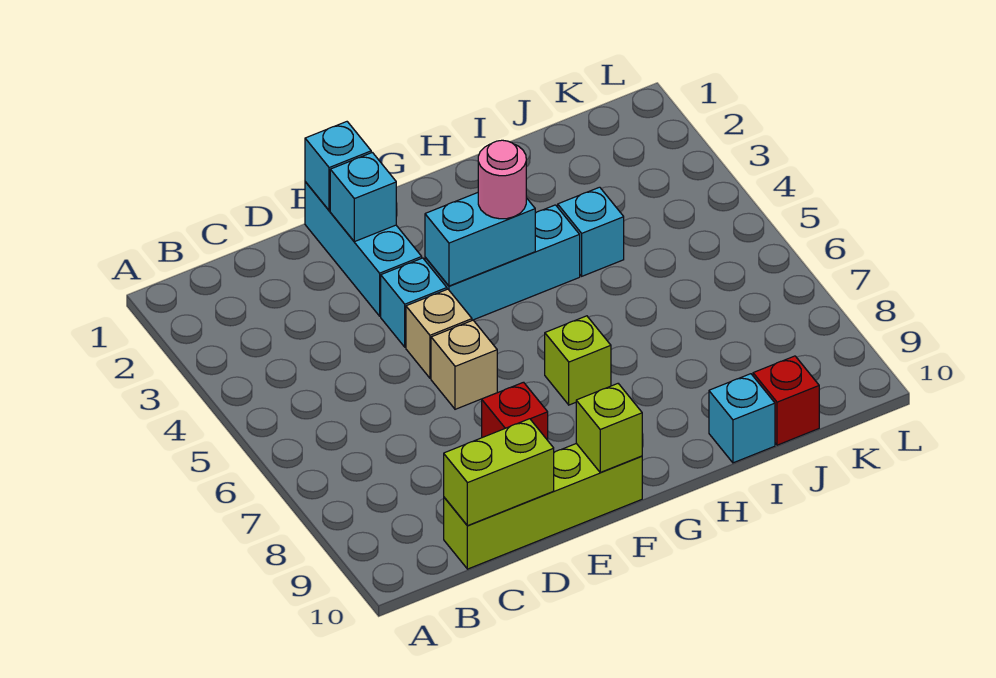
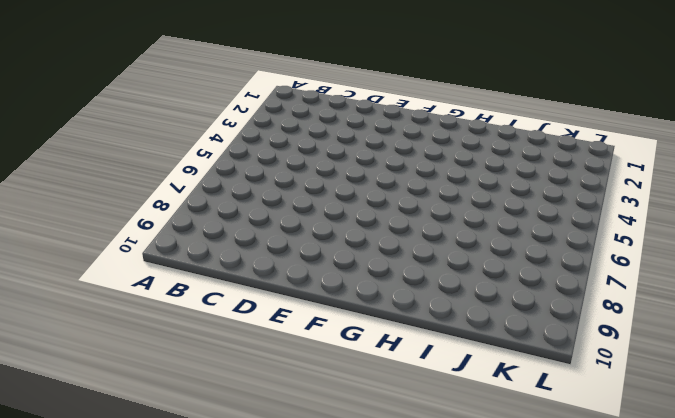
none -> lime 1x4 brick [444,444,642,569]
none -> cyan 1x3 brick [305,182,422,316]
none -> cyan 1x1 brick [381,258,447,347]

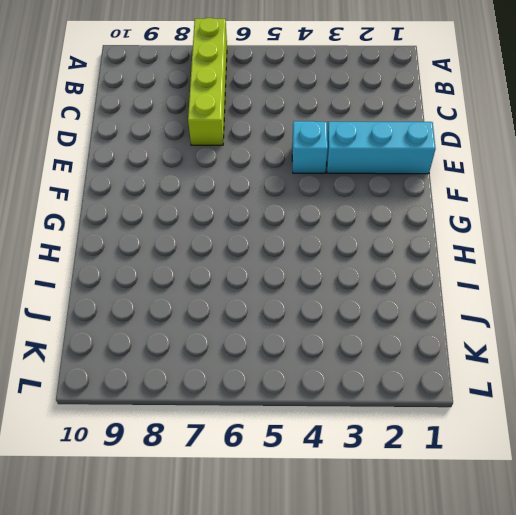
lime 1x4 brick [188,18,227,145] -> lime 1x4 brick moved to [444,444,642,569]
none -> tan 1x1 brick [406,289,472,378]
none -> tan 1x1 brick [431,320,497,409]
none -> red 1x1 brick [482,382,548,440]

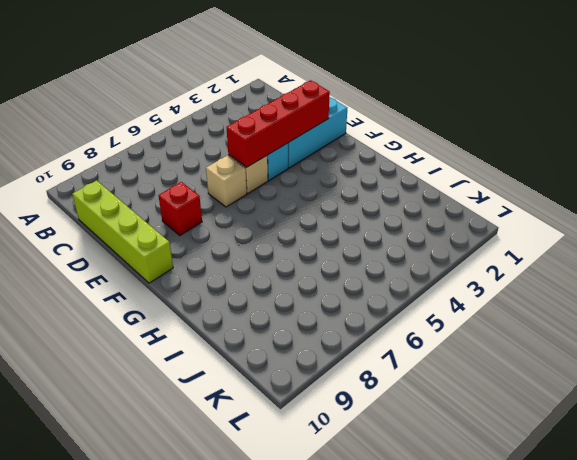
red 1x4 brick [227,80,330,167] -> cyan 1x1 brick [330,152,396,242]
none -> cyan 1x3 brick [425,205,580,320]
none -> lime 1x1 brick [545,316,611,405]
none -> cyan 1x1 brick [558,187,624,276]

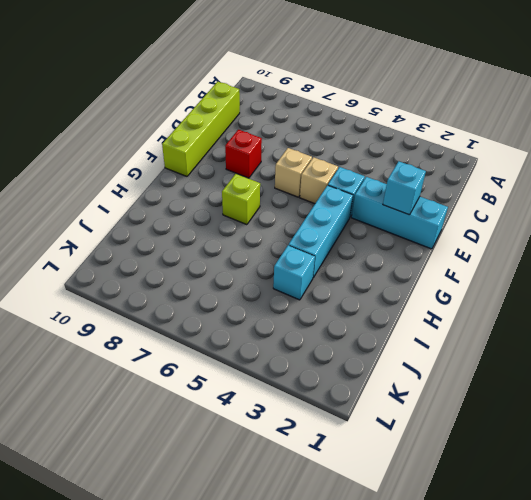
none -> cyan 1x1 brick [709,374,775,463]
none -> red 1x1 brick [753,356,819,445]
none -> lime 1x2 brick [444,419,554,526]

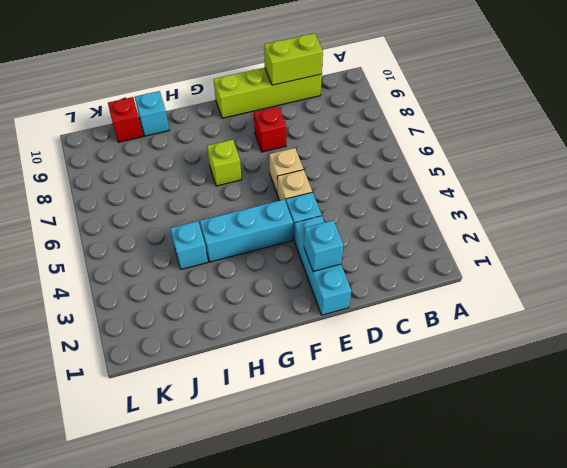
none -> cyan 1x1 brick [305,122,371,211]
none -> cyan 1x2 brick [425,193,535,286]
none -> lime 1x1 brick [576,384,642,472]

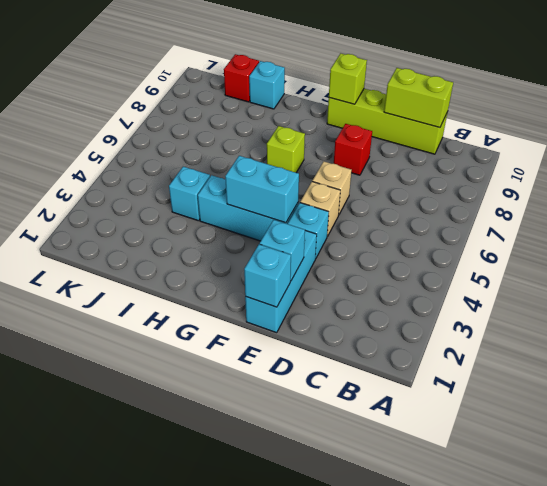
none -> pink 1x1 round brick [478,140,526,219]

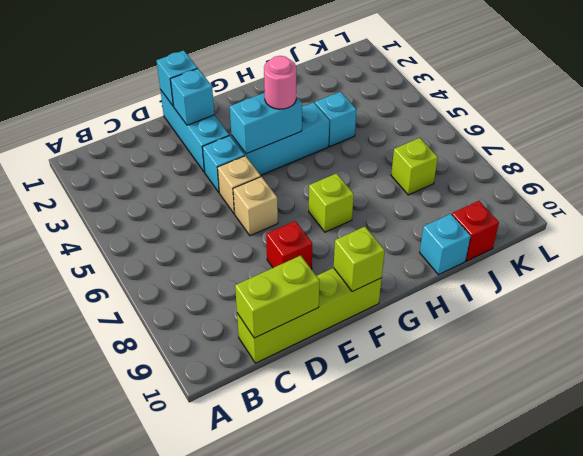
lime 1x1 brick [391,138,438,195] -> none

